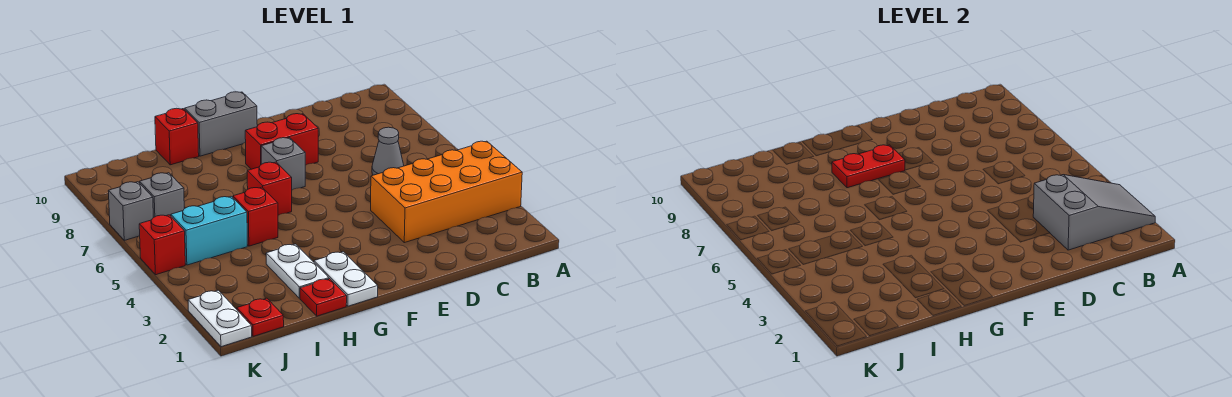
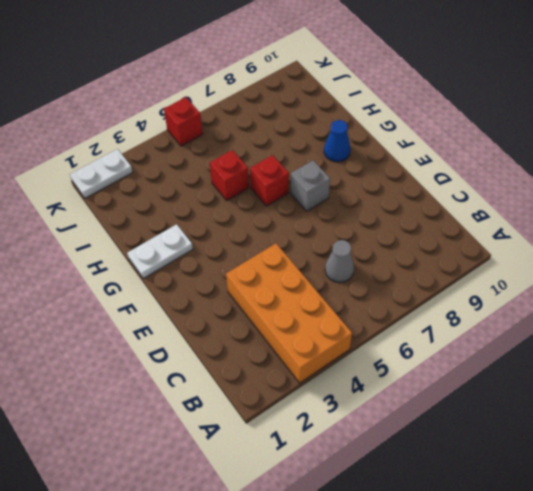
blue 1x1 cone [324,120,350,162] -> none
none -> red 1x2 brick [245,114,318,169]
none -> grey 1x2 brick [185,92,257,156]
none -> red 1x1 plate [300,279,347,316]

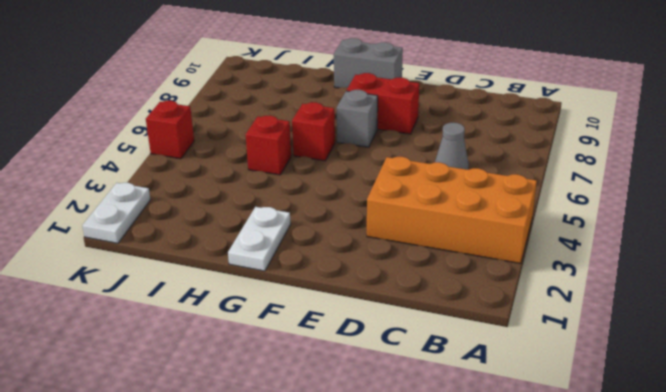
none -> red 1x1 plate [300,279,347,316]
none -> white 1x2 plate [266,244,329,298]
none -> red 1x1 brick [155,108,199,165]

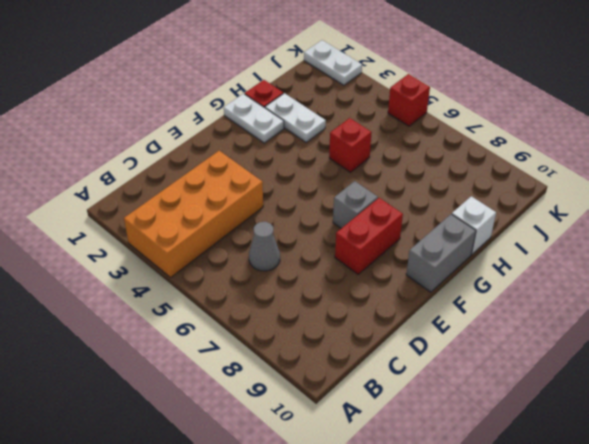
white 1x1 brick [452,196,496,254] -> red 1x1 brick [155,108,199,165]
none -> red 1x1 brick [247,162,292,215]
none -> cyan 1x2 brick [171,196,247,265]
none -> red 1x1 plate [237,298,284,336]

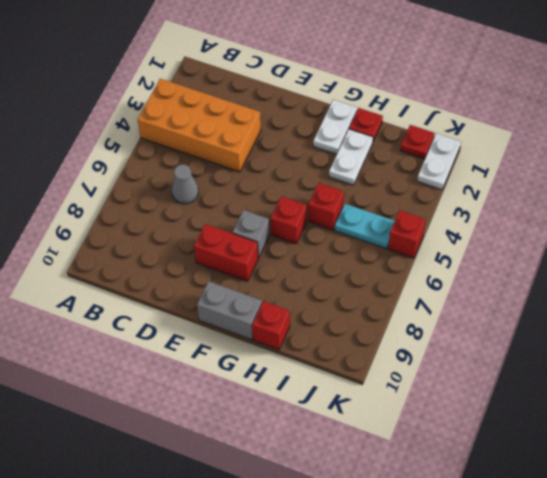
cyan 1x2 plate [335,204,395,249] -> cyan 1x2 brick [171,196,247,265]
none -> grey 1x1 brick [140,173,184,217]
none -> grey 1x1 brick [108,182,153,240]
none -> grey 2x3 slope [1033,175,1155,250]

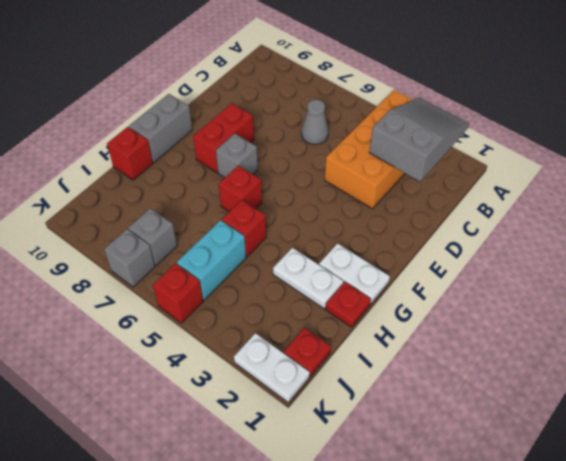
none -> red 1x2 plate [832,145,905,188]

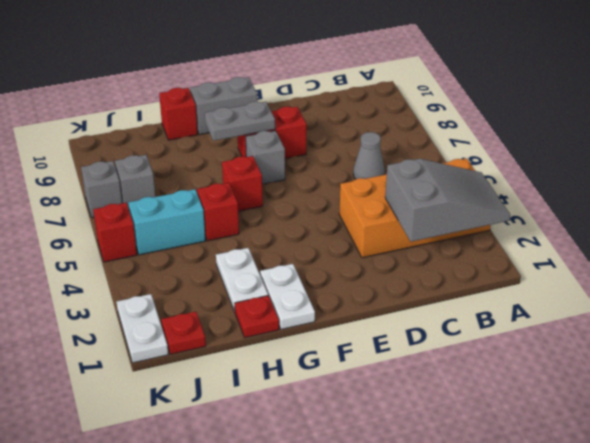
grey 1x2 plate [205,102,275,141] -> red 1x2 plate [832,145,905,188]

